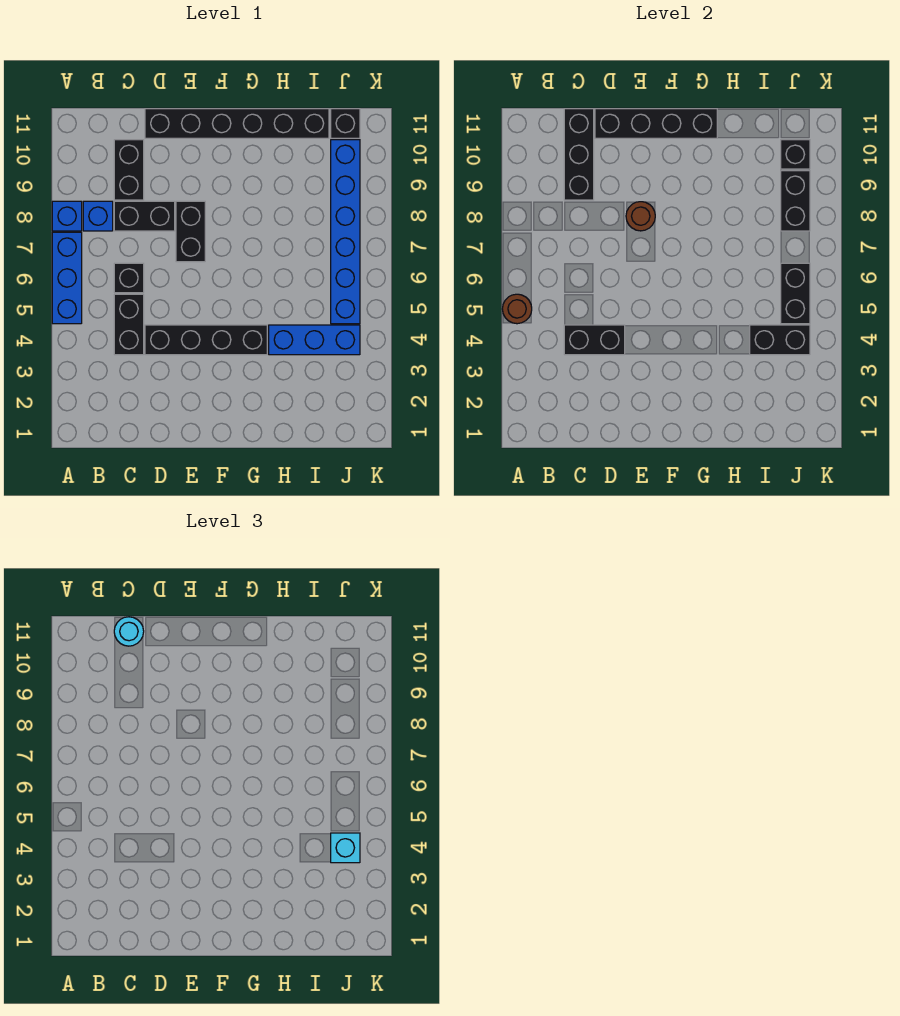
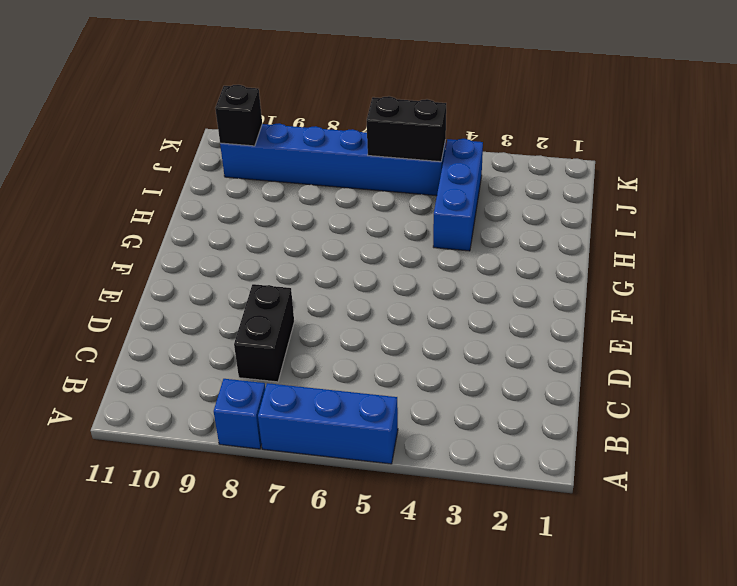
none -> blue 1x1 brick [83,201,113,231]
none -> black 1x2 brick [114,294,144,355]
none -> black 1x1 brick [114,263,144,293]

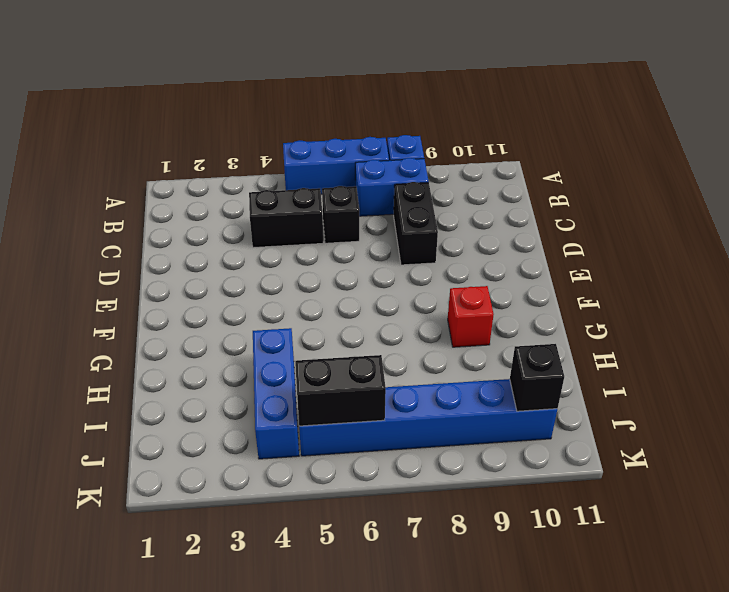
blue 1x2 brick [355,158,429,216] -> blue 1x1 brick [83,201,113,231]
red 1x1 brick [448,286,494,347] -> none
none -> black 1x2 brick [114,140,144,200]
none -> black 1x4 brick [145,325,267,355]
none -> black 1x6 brick [145,109,329,138]

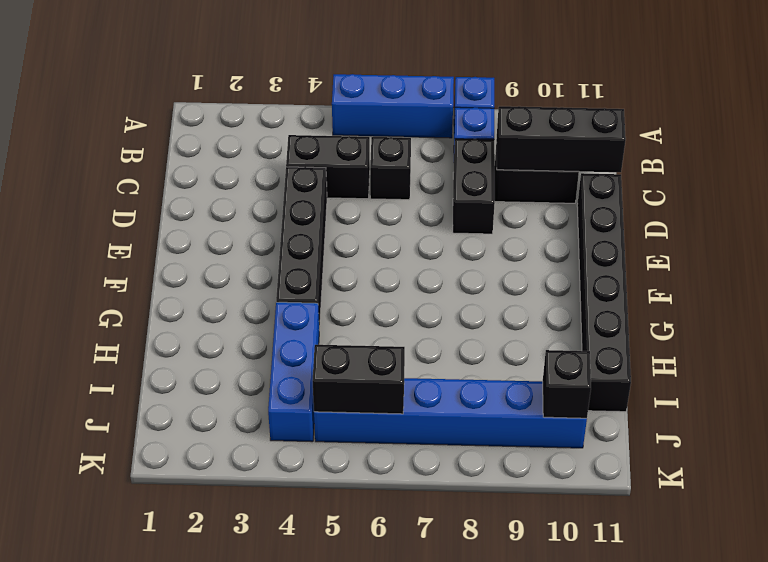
none -> black 1x2 brick [176,201,205,262]
none -> black 1x1 brick [331,109,360,138]
none -> brown 1x1 round brick [502,294,532,324]

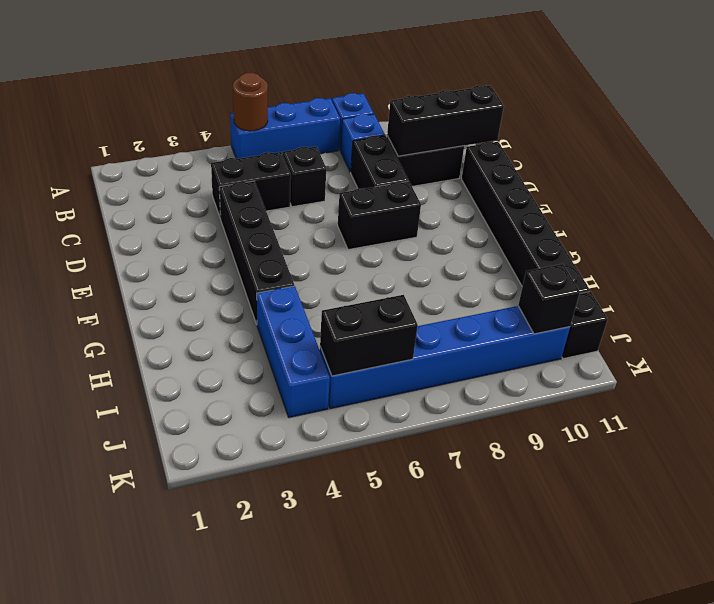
none -> black 1x2 brick [564,325,625,355]
none -> black 1x4 brick [595,109,717,138]
none -> brown 1x1 round brick [626,202,655,231]

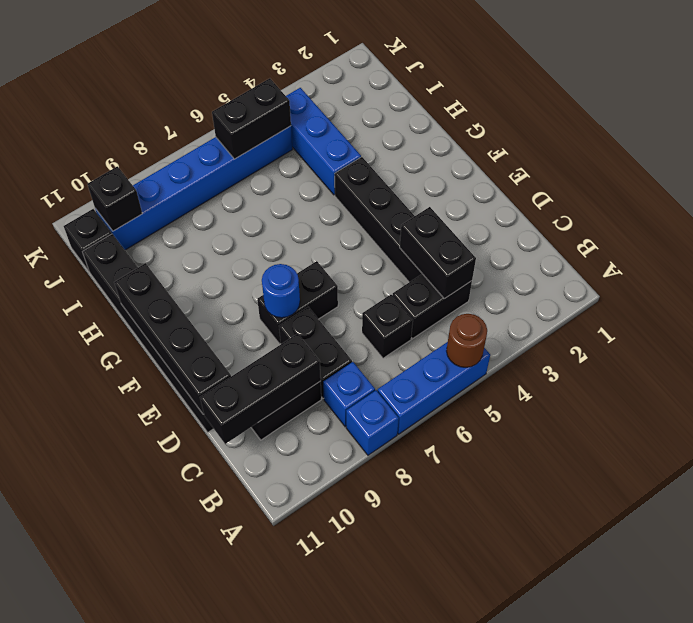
blue 1x1 round brick [262,264,300,318] -> brown 1x1 round brick [626,202,655,231]
none -> black 1x2 brick [750,325,810,355]
none -> black 1x2 brick [781,171,810,231]
none -> cyan 1x1 round brick [114,617,144,646]

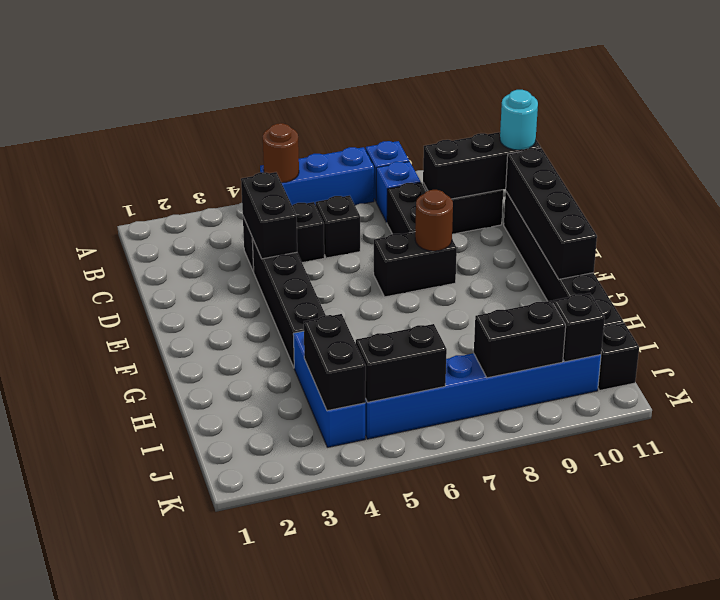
none -> cyan 1x1 brick [331,833,360,863]

